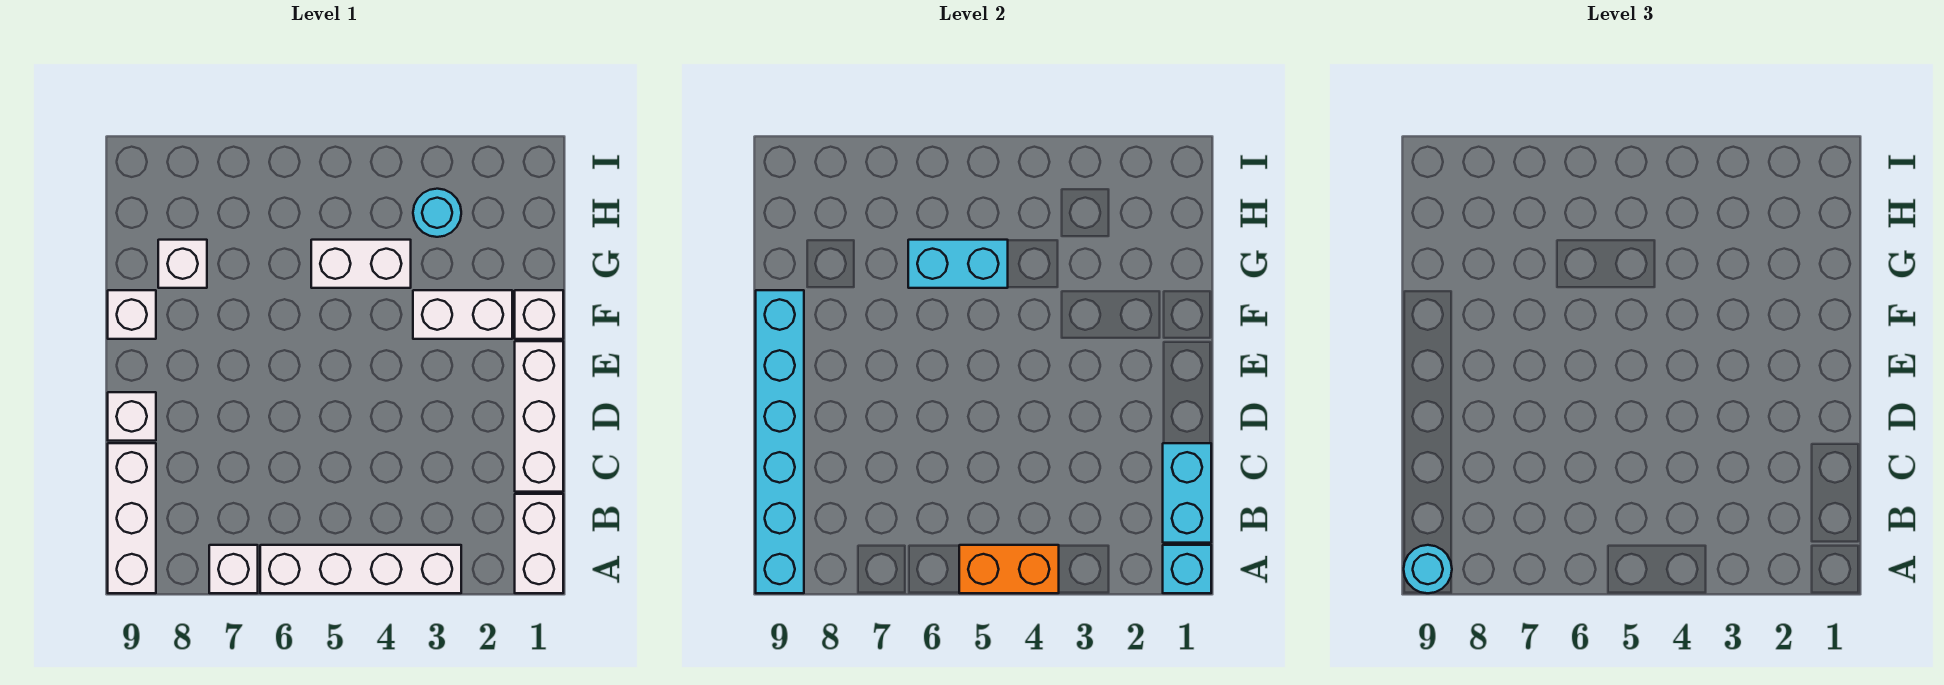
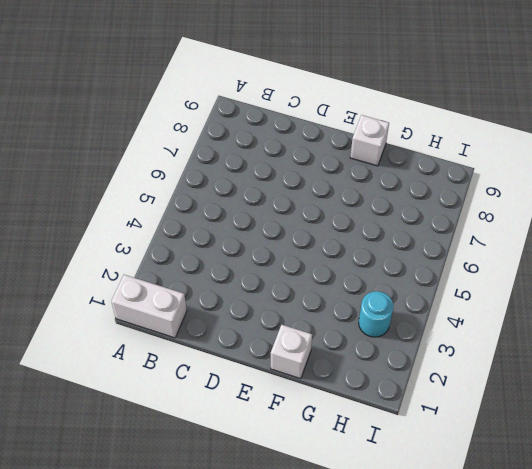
none -> white 1x4 brick [260,545,461,593]
none -> white 1x1 brick [209,545,258,593]
none -> white 1x3 brick [108,443,156,593]

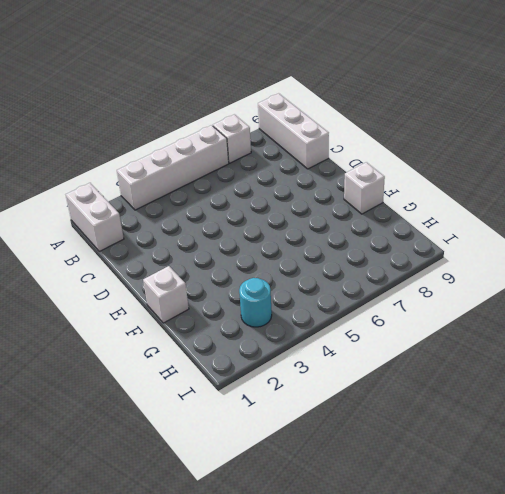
none -> white 1x3 brick [515,341,563,492]
none -> white 1x1 brick [108,392,156,441]
none -> white 1x2 brick [413,290,512,339]

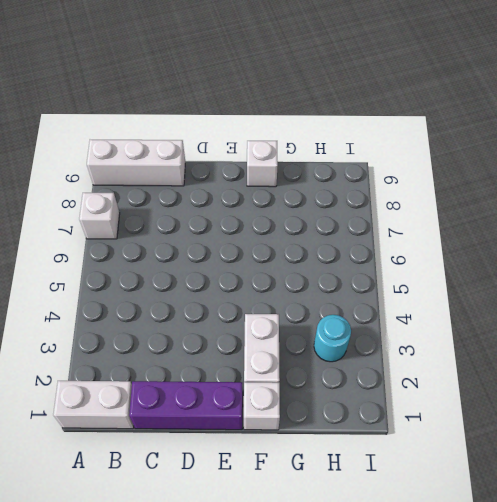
purple 1x3 brick [129,381,243,430] -> white 1x3 brick [515,341,563,492]
none -> white 1x4 brick [260,545,461,593]
none -> white 1x1 brick [108,392,156,441]
none -> white 1x2 brick [311,240,411,288]

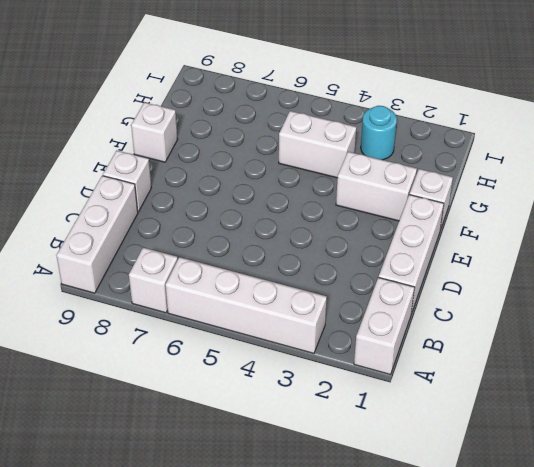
none -> white 1x1 brick [158,240,207,288]
none -> cyan 1x1 brick [1163,545,1211,593]
none -> orange 1x2 brick [959,545,1059,593]

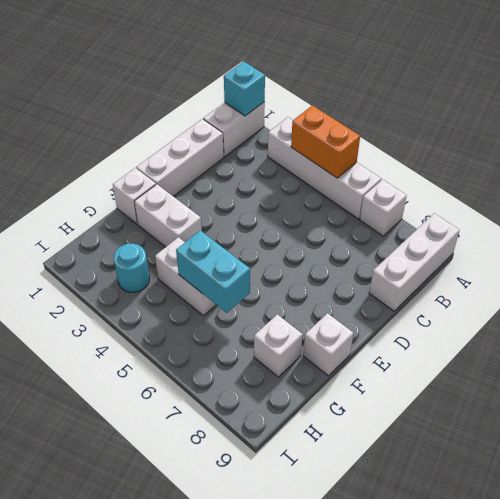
none -> white 1x1 brick [108,392,156,441]
none -> cyan 1x6 brick [756,290,804,593]
none -> cyan 1x2 brick [1163,443,1211,543]

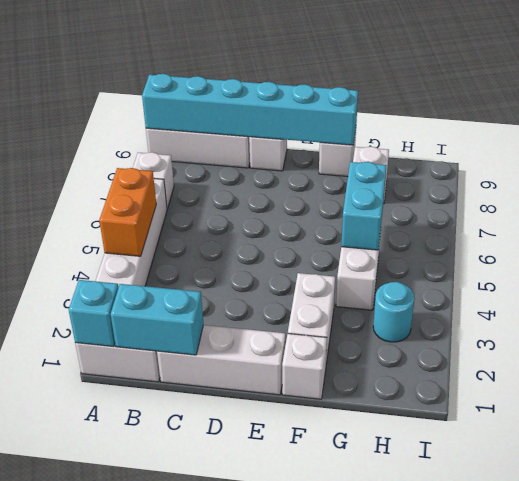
none -> cyan 1x1 round brick [1404,545,1452,593]

